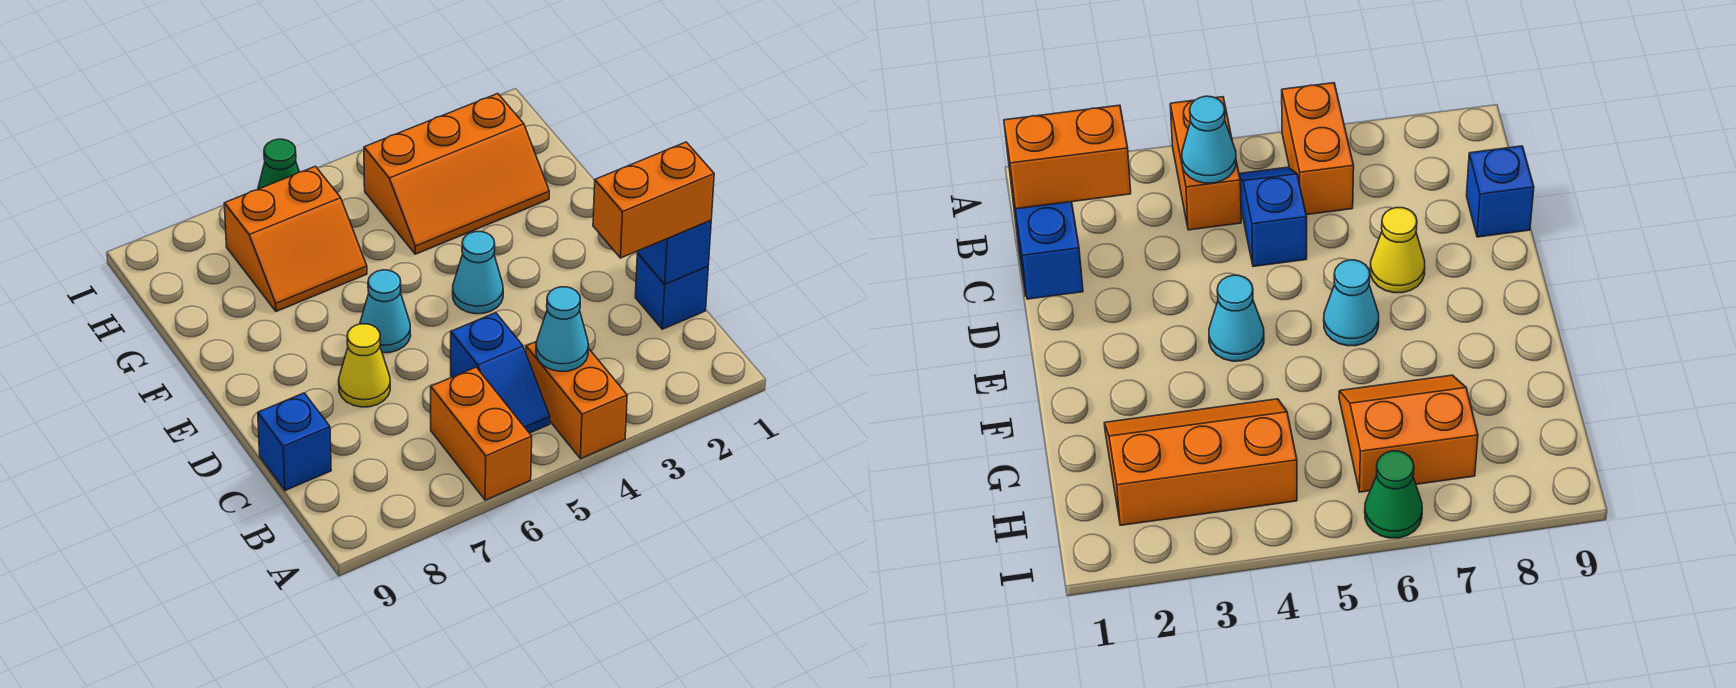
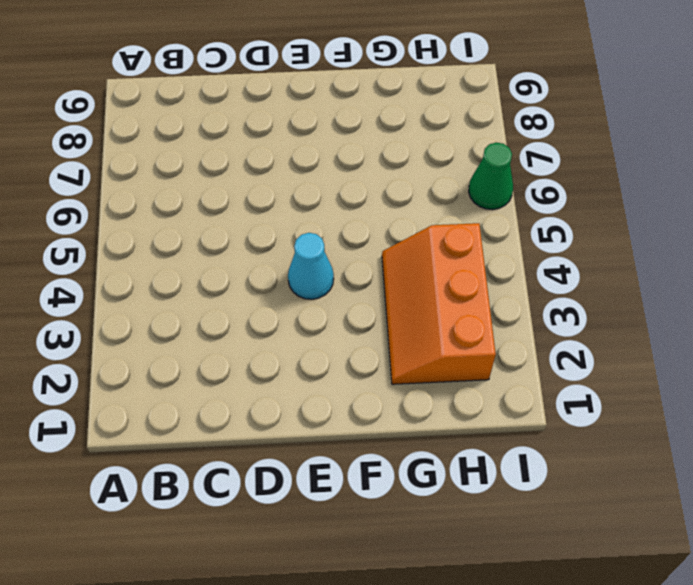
none -> orange 1x2 brick [526,342,627,459]
none -> orange 1x2 brick [431,367,532,500]
none -> blue 1x2 slope [451,313,550,433]

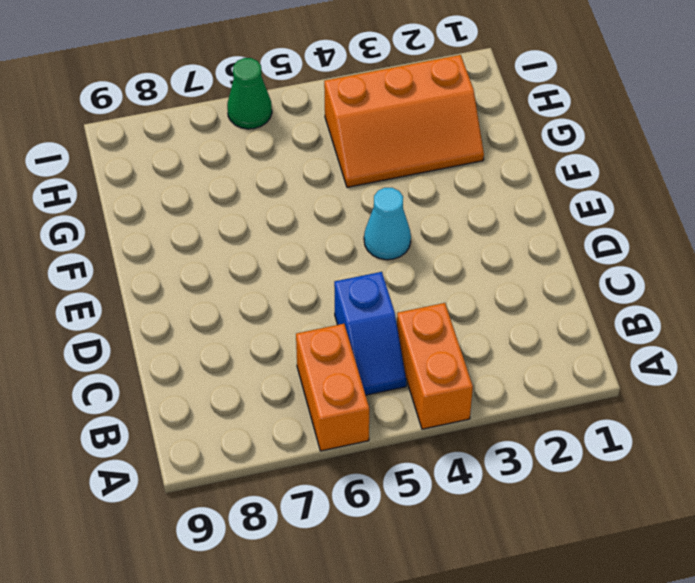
none -> blue 1x1 brick [635,253,708,329]
none -> blue 1x1 brick [258,393,331,491]
none -> yellow 1x1 cone [339,324,390,407]

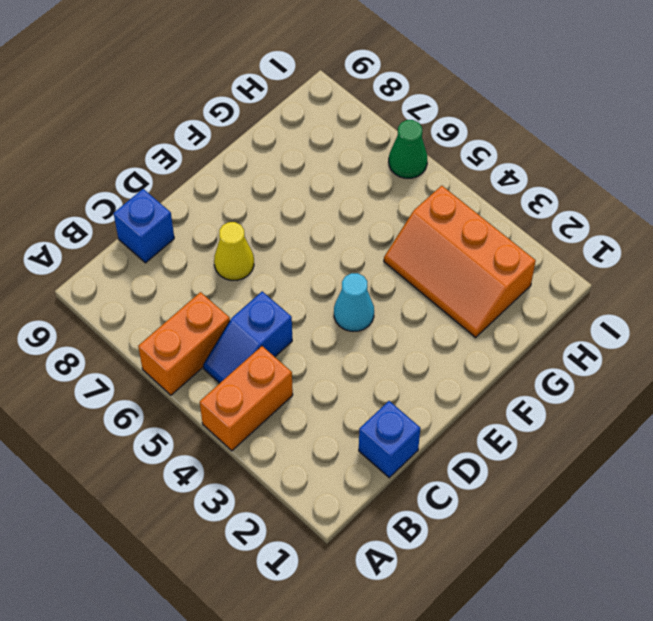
none -> cyan 1x1 cone [360,270,411,353]
none -> orange 2x2 slope [224,166,367,311]
none -> cyan 1x1 cone [536,287,589,371]

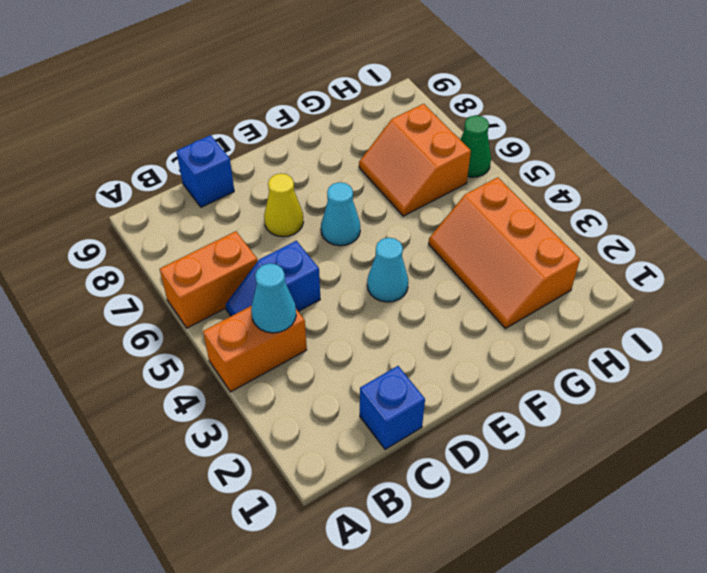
none -> blue 1x2 brick [637,220,711,284]
none -> orange 1x2 brick [593,142,714,258]

